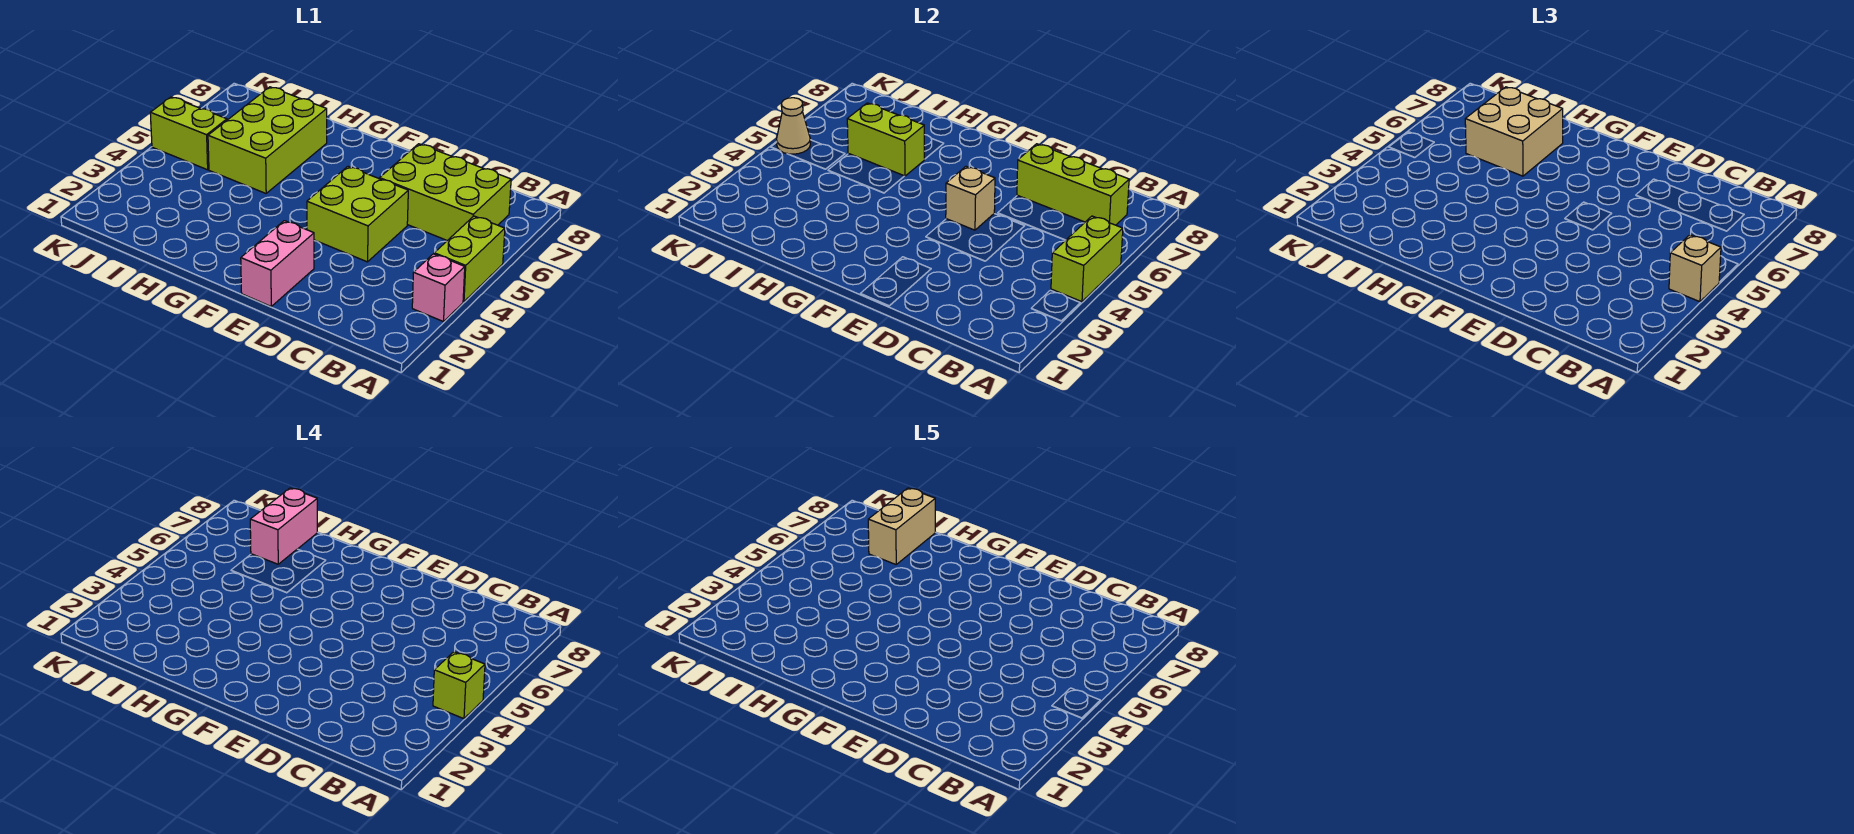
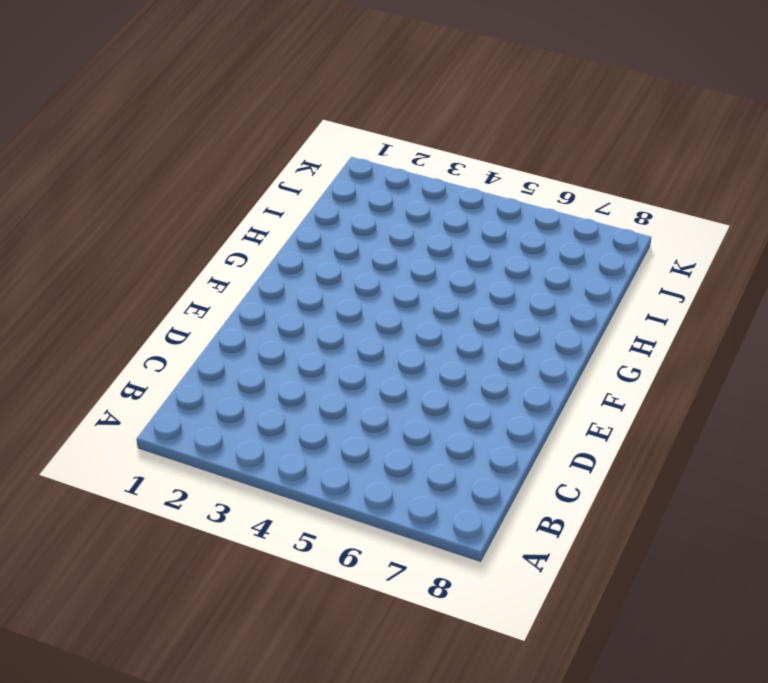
none -> pink 1x1 brick [412,254,465,322]
none -> lime 1x2 brick [434,216,505,302]
none -> lime 2x3 brick [380,144,511,241]

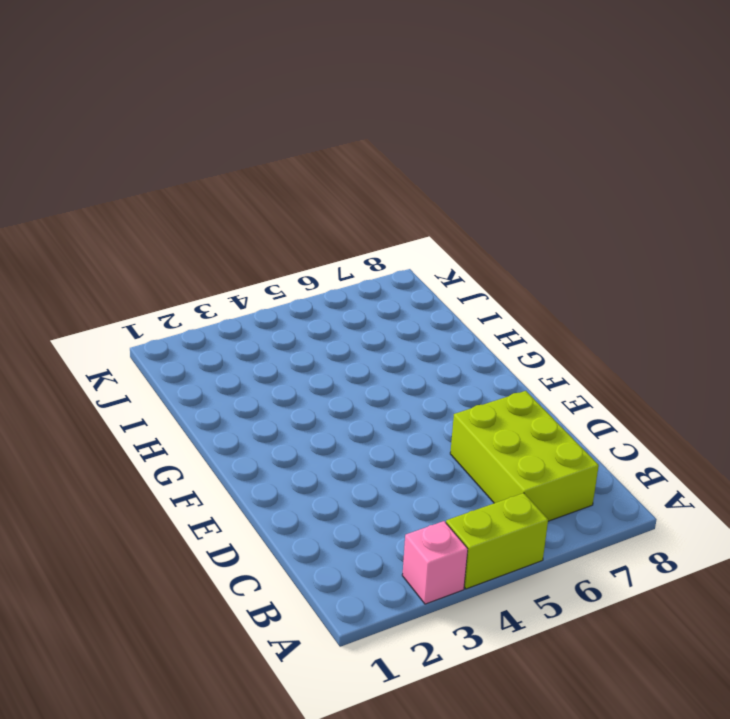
none -> lime 2x2 brick [307,167,408,262]
none -> pink 1x2 brick [241,221,314,306]
none -> lime 2x3 brick [208,87,327,193]

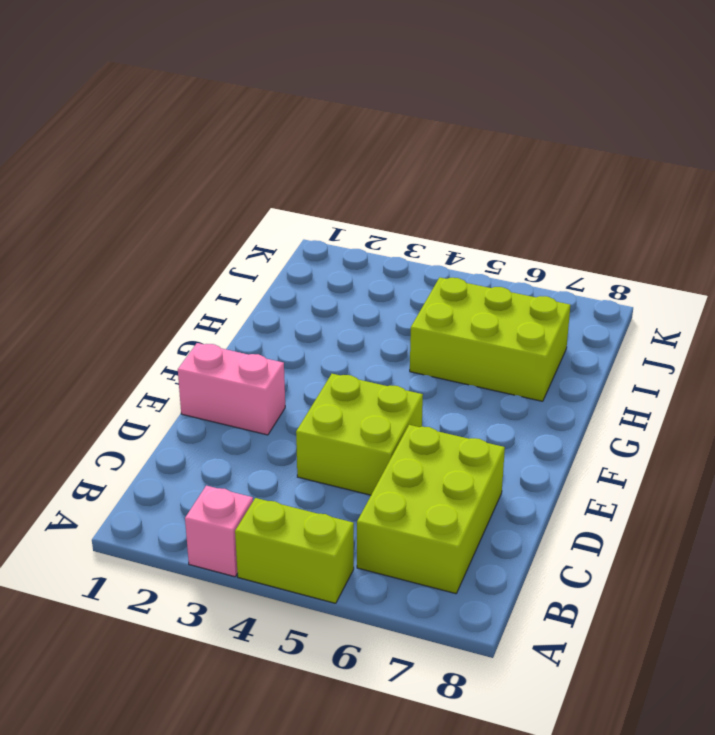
none -> lime 1x2 brick [150,97,227,170]
none -> lime 1x2 brick [1051,216,1123,302]
none -> lime 1x3 brick [1017,144,1129,225]

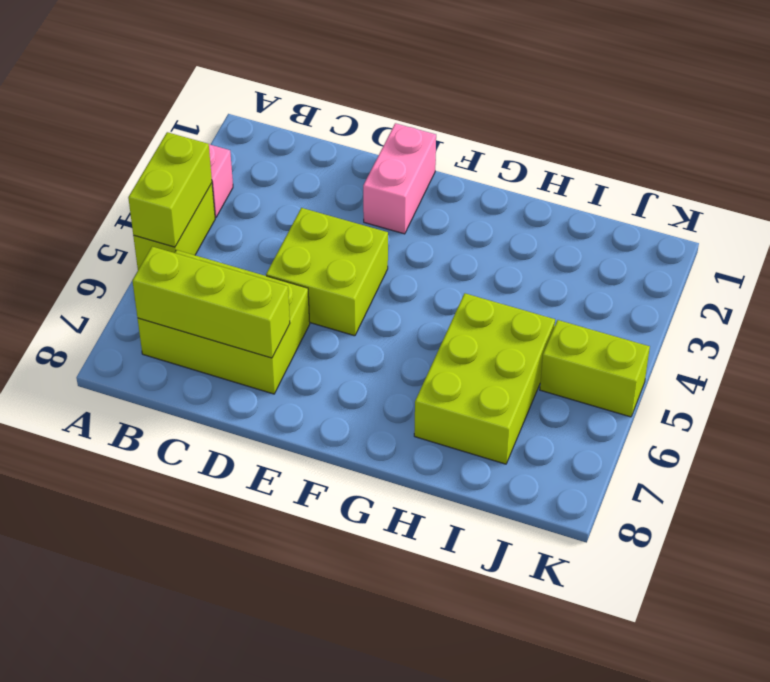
none -> tan 1x1 brick [946,167,995,230]
none -> lime 1x2 brick [847,103,925,176]
none -> tan 1x1 cone [777,98,810,154]

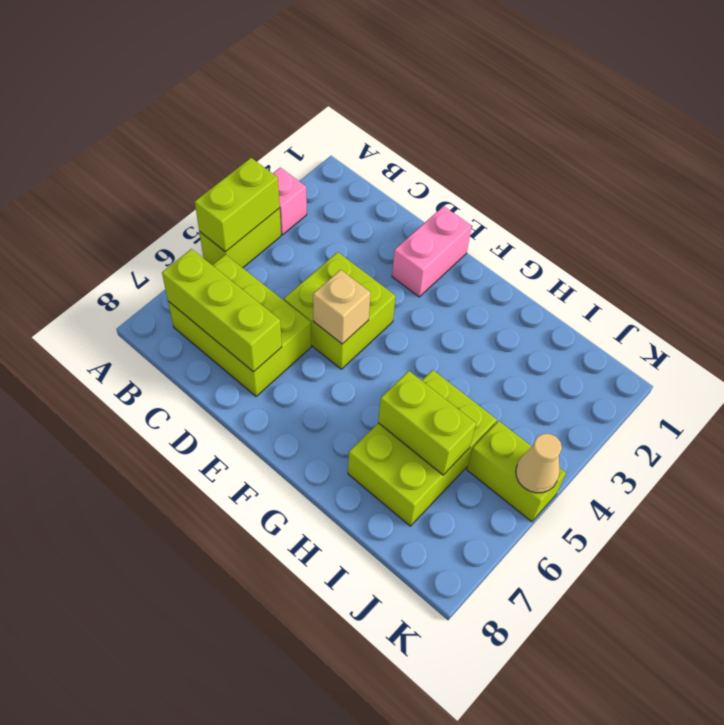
none -> tan 1x1 brick [1669,235,1721,302]
none -> tan 2x2 brick [1465,87,1563,176]
none -> lime 1x1 brick [433,652,485,719]

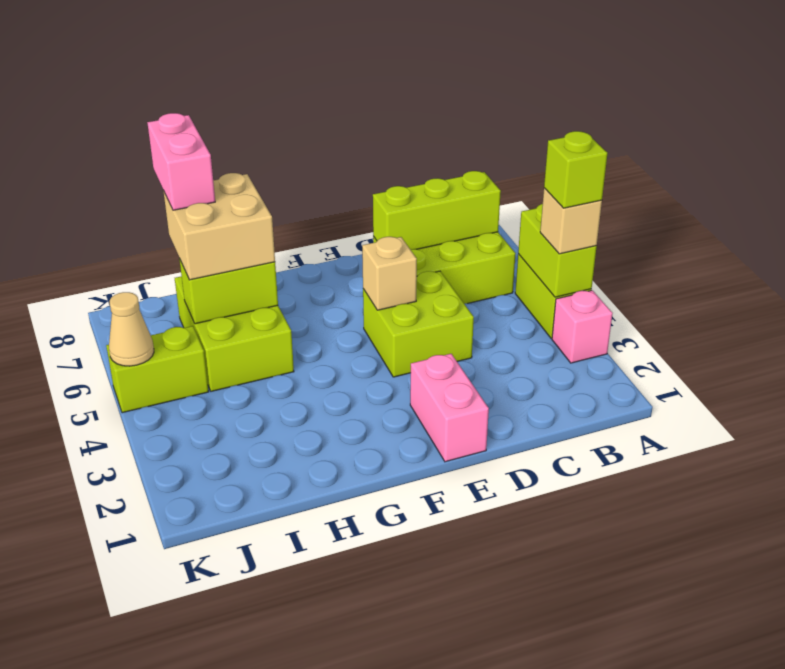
none -> tan 1x2 brick [868,488,935,564]

